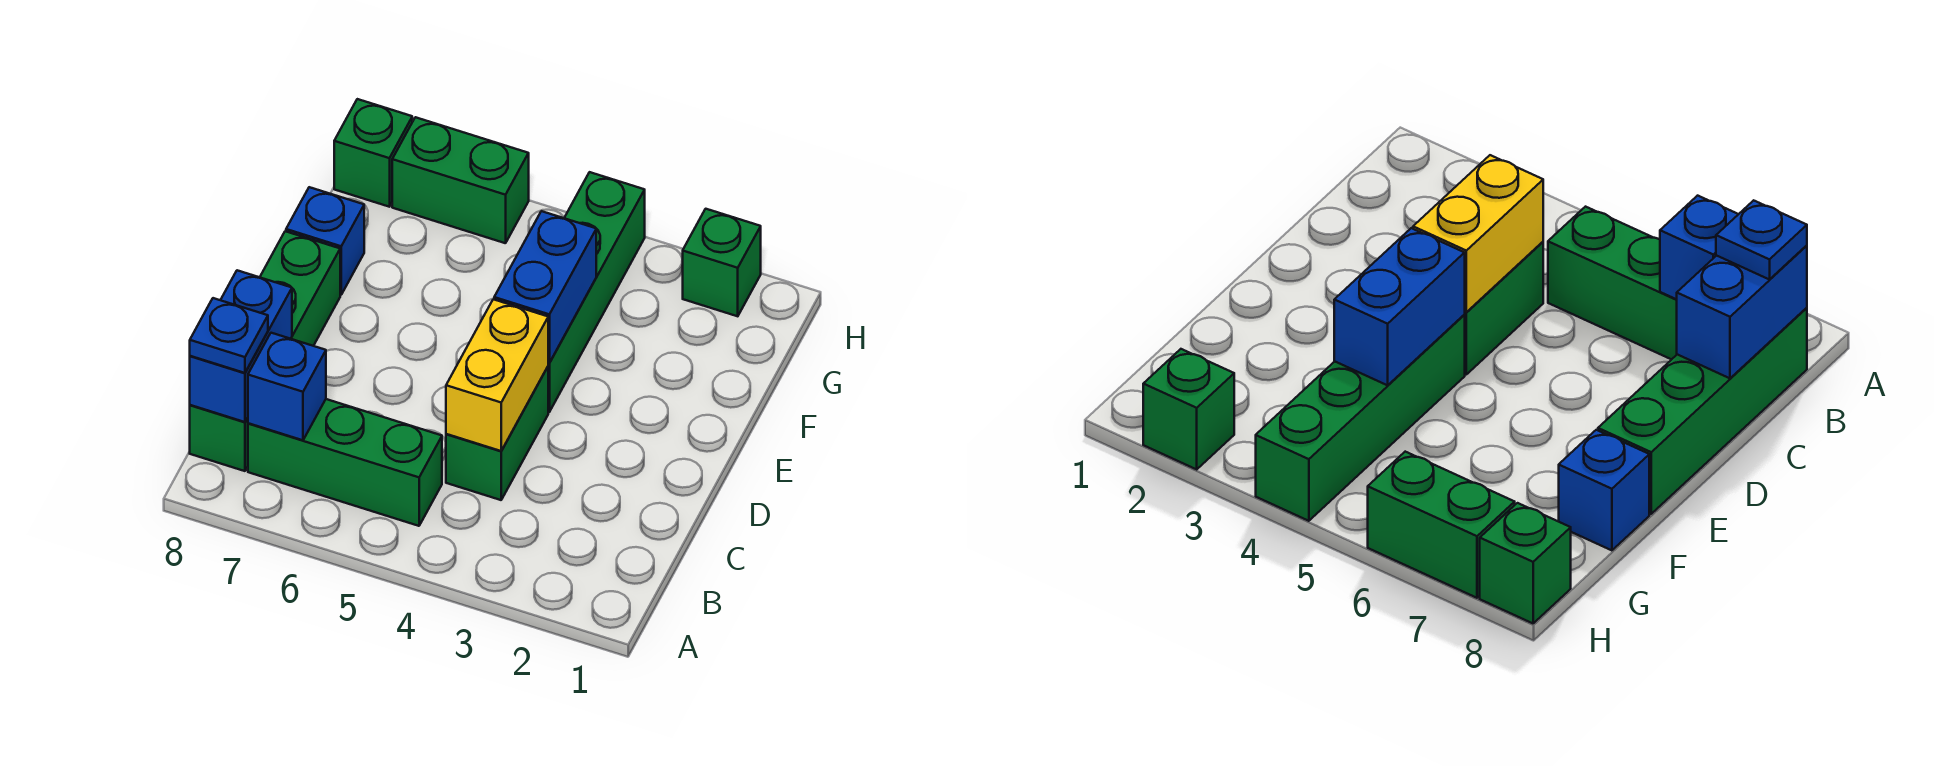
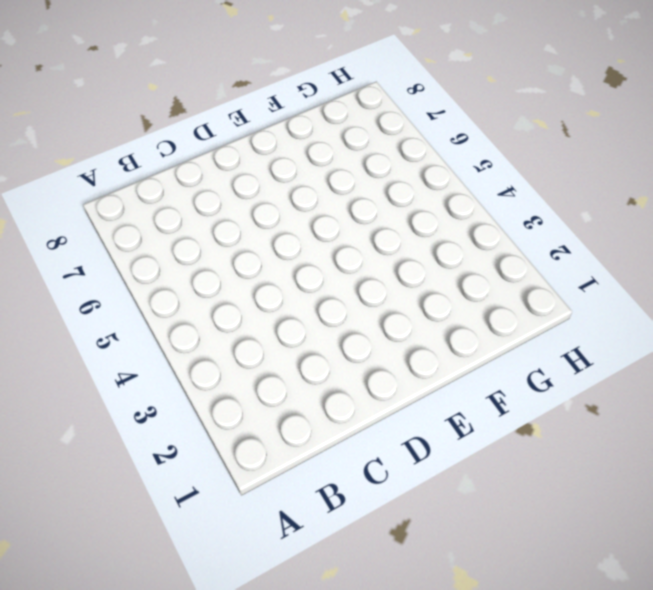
none -> green 1x3 brick [248,399,442,526]
none -> green 1x4 brick [190,231,340,471]
none -> green 1x2 brick [446,367,548,500]

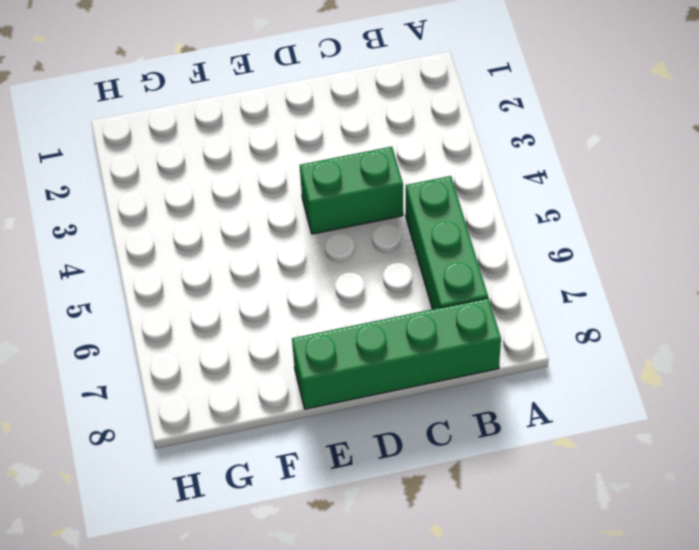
none -> green 1x4 brick [548,172,645,412]
none -> blue 1x1 brick [286,187,364,295]
none -> green 1x1 brick [683,209,761,316]

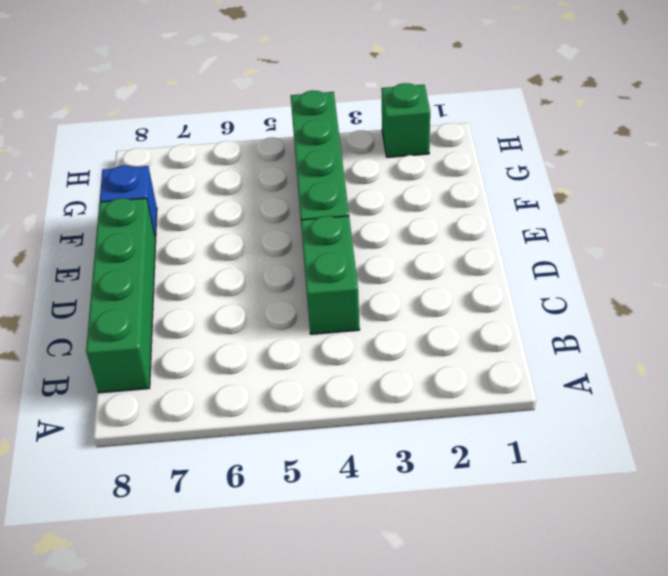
none -> green 1x3 brick [248,399,442,526]
none -> green 1x2 brick [392,117,529,243]
none -> green 1x1 brick [334,99,412,207]

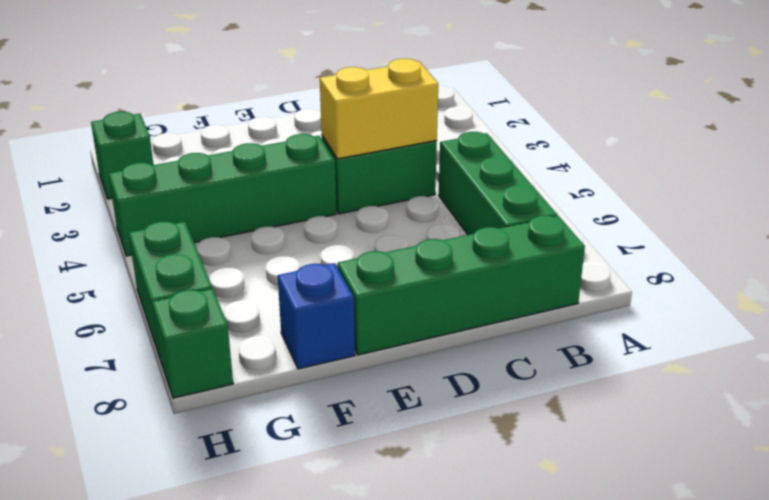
none -> blue 1x1 brick [248,333,326,440]
none -> blue 1x2 brick [190,270,292,422]
none -> blue 1x2 brick [494,211,596,363]

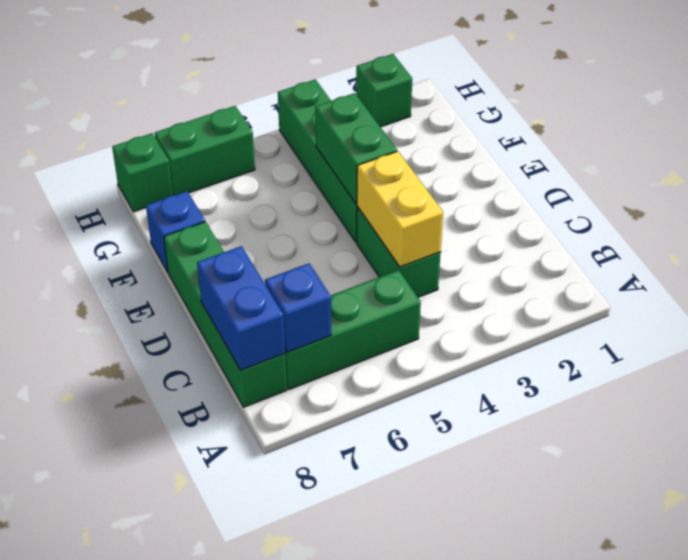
green 1x2 brick [315,93,397,204] -> blue 1x2 brick [494,211,596,363]
none -> blue 1x1 plate [190,298,268,373]

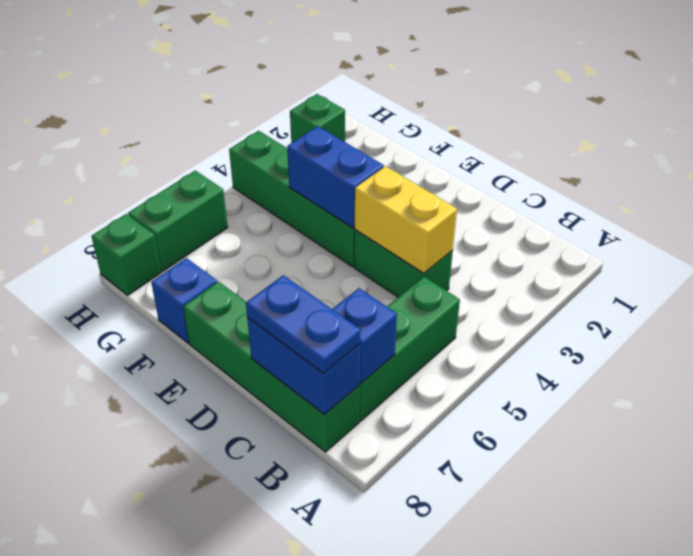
blue 1x2 plate [246,275,361,374] -> blue 1x1 plate [190,298,268,373]

